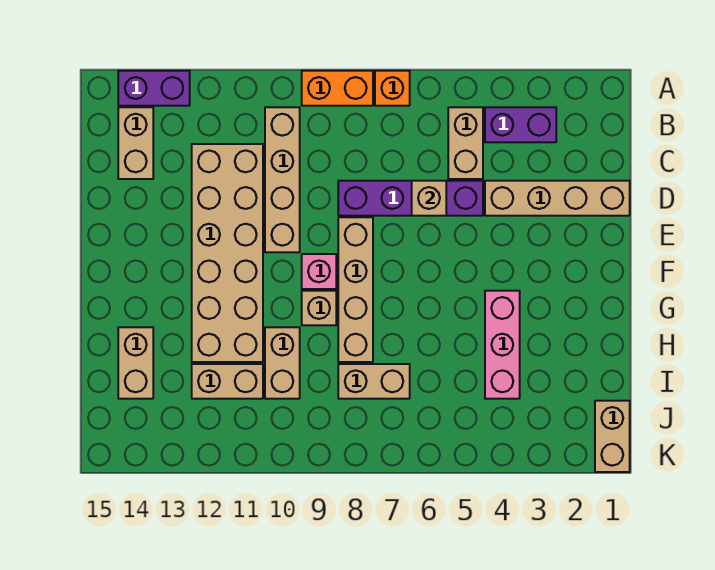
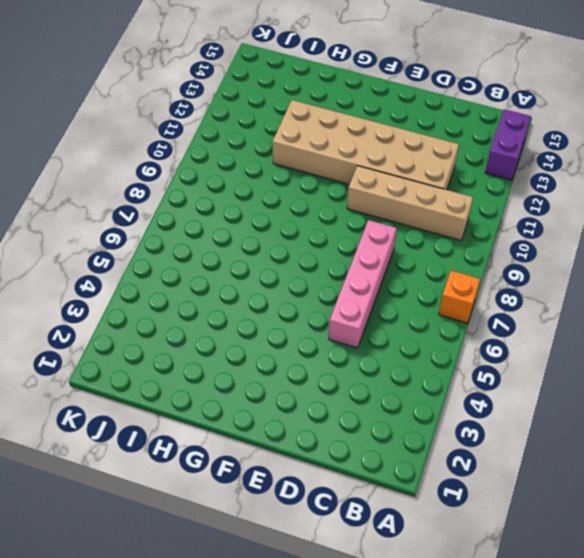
pink 1x4 brick [329,220,397,348] -> purple 1x4 brick [338,181,483,216]
none -> orange 1x2 brick [302,71,373,106]
none -> purple 1x2 brick [485,107,556,142]
none -> tan 1x2 brick [448,107,483,179]

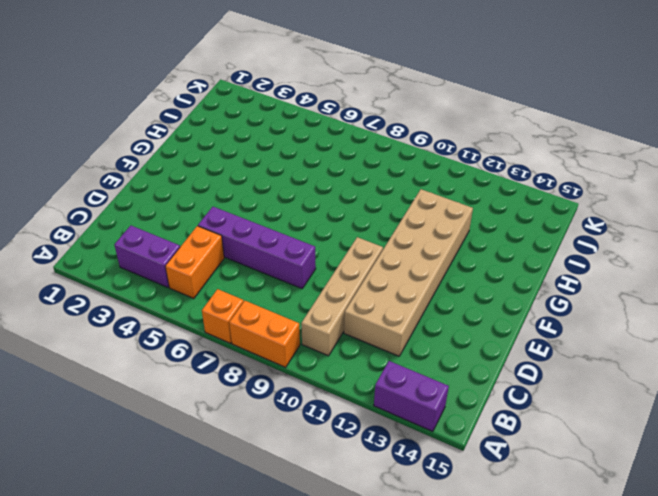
orange 1x2 brick [165,226,224,299] -> tan 1x2 brick [448,107,483,179]
none -> tan 1x2 brick [118,107,153,179]
none -> tan 1x4 brick [485,181,630,216]
none -> tan 1x4 brick [338,217,373,362]

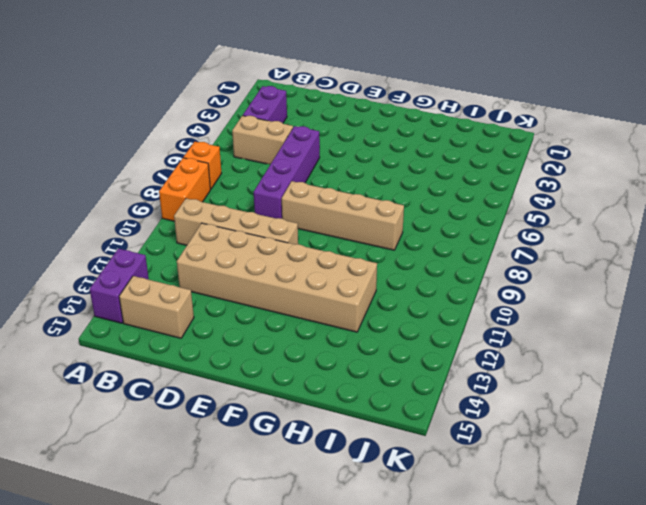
none -> tan 1x4 brick [485,181,630,216]
none -> pink 1x1 brick [302,254,336,289]
none -> pink 1x3 brick [485,291,520,399]

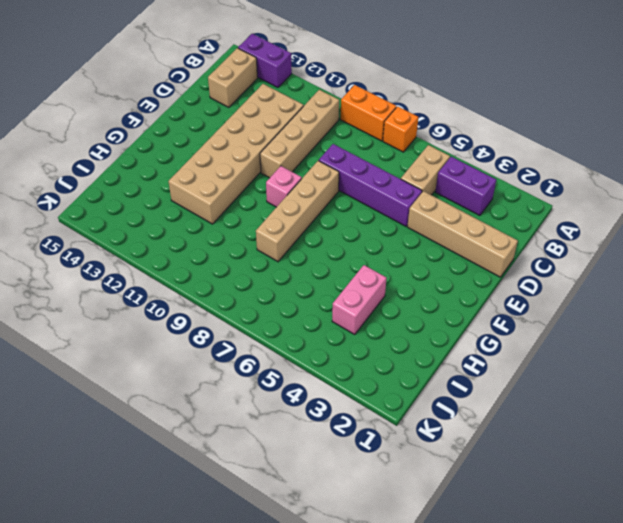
pink 1x2 brick [332,265,387,334] -> pink 1x3 brick [485,291,520,399]
none -> tan 1x1 brick [302,291,336,325]
none -> tan 1x2 brick [265,327,300,399]
none -> tan 1x2 brick [118,327,153,399]

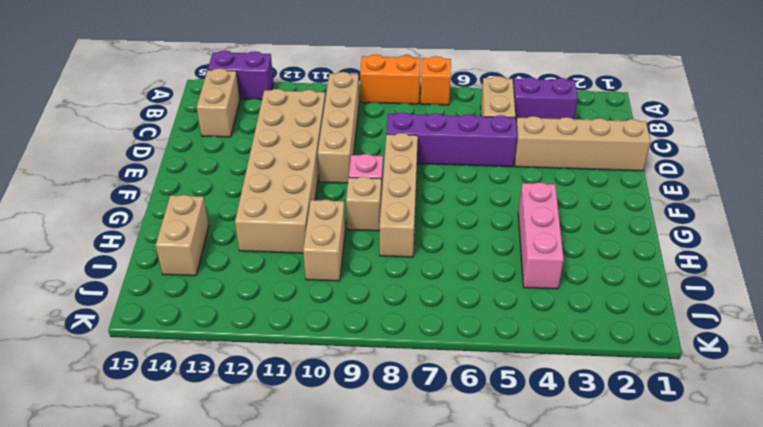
none -> tan 1x2 brick [338,364,410,399]
none -> tan 1x2 brick [192,364,263,399]
none -> tan 1x2 brick [595,401,630,472]

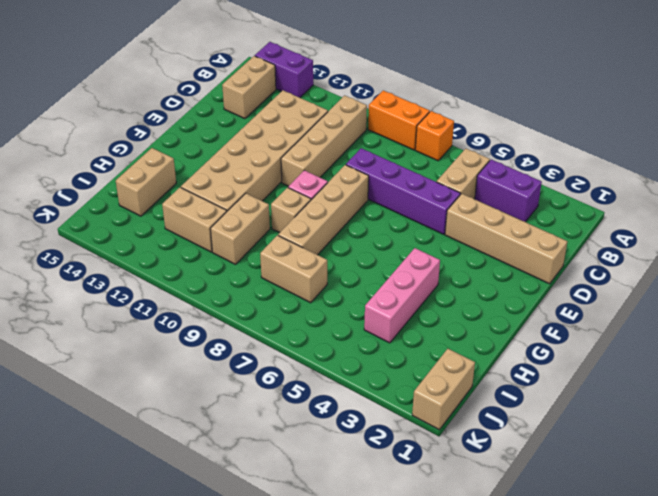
none -> tan 1x1 brick [412,181,446,216]

